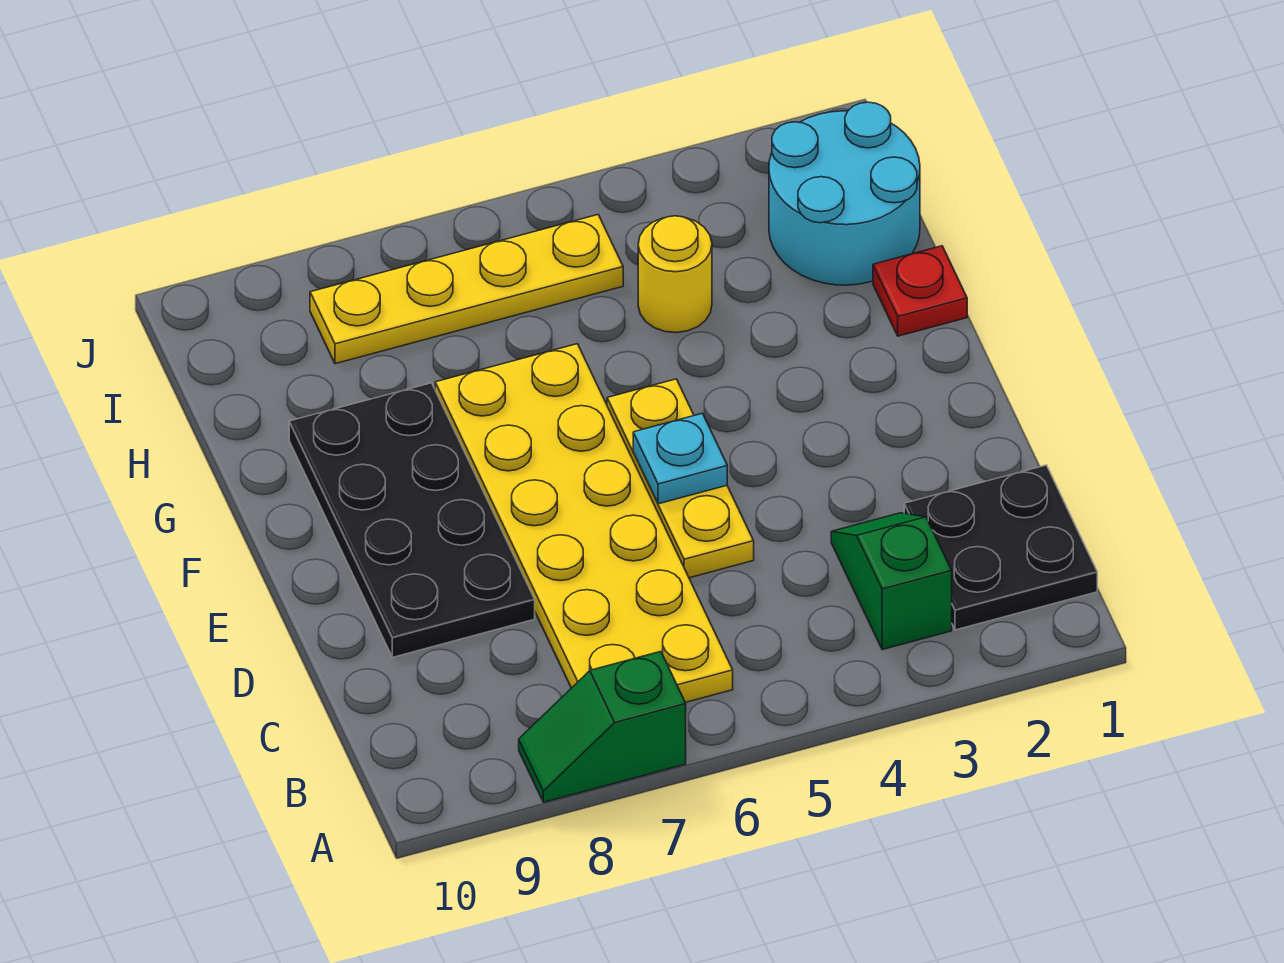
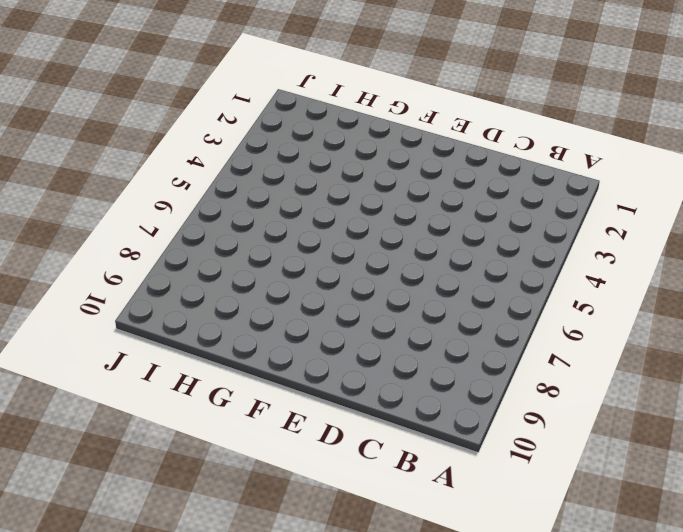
none -> green 1x2 slope [519,651,686,802]
none -> black 2x2 plate [904,465,1097,630]

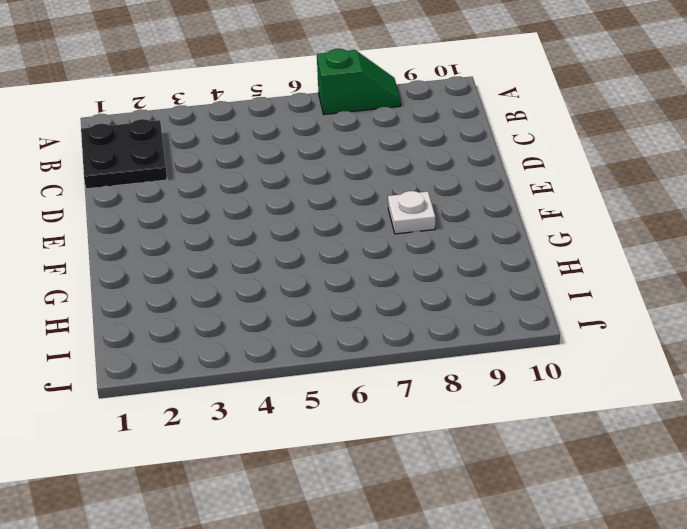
white 1x1 plate [388,191,435,234] -> black 2x4 plate [289,383,535,657]
none -> green 1x2 slope [831,513,952,650]
none -> yellow 2x6 plate [435,344,733,703]

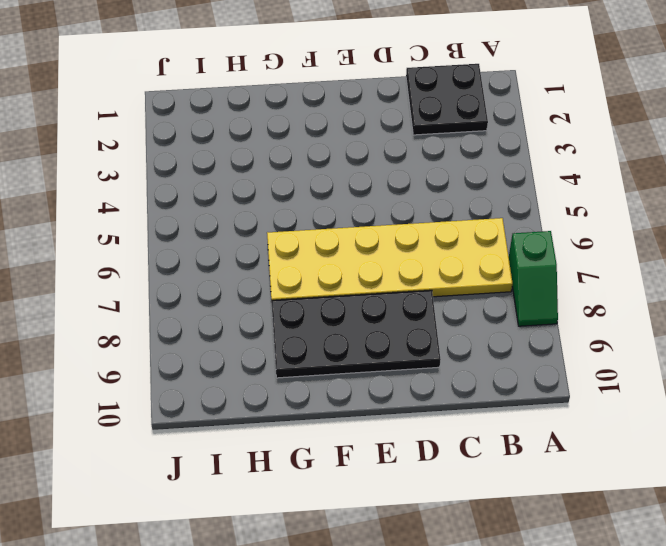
none -> green 1x2 slope [831,513,952,650]
none -> yellow 1x3 plate [607,379,754,578]

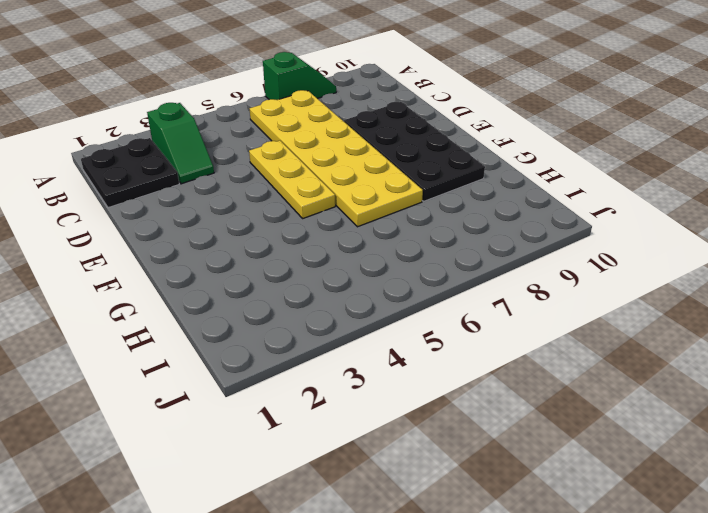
none -> red 1x1 plate [873,246,967,336]
none -> cyan 2x2 round brick [769,102,920,285]

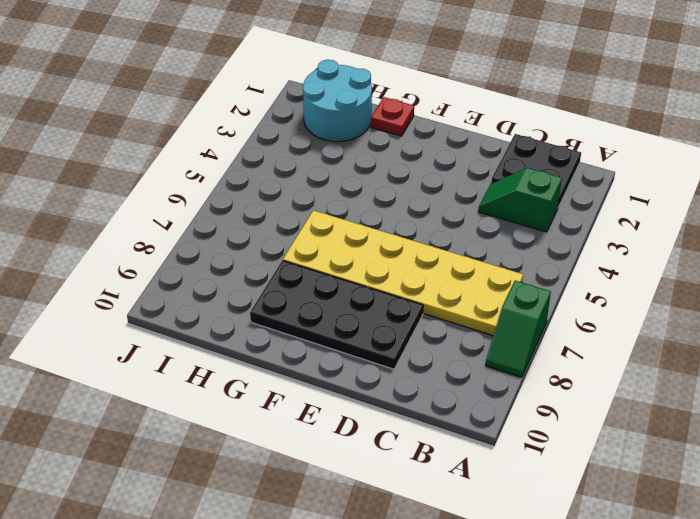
none -> yellow 1x3 plate [607,379,754,578]
none -> yellow 1x1 round brick [638,216,712,333]

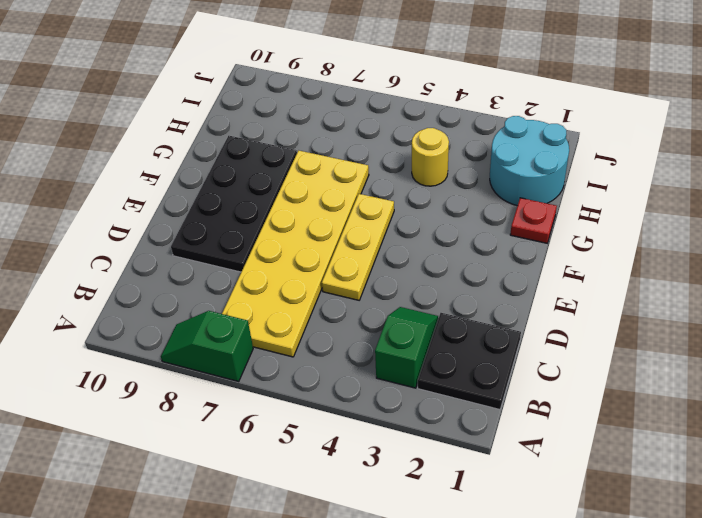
none -> yellow 1x4 plate [310,215,623,364]
none -> cyan 1x1 plate [633,413,727,504]

